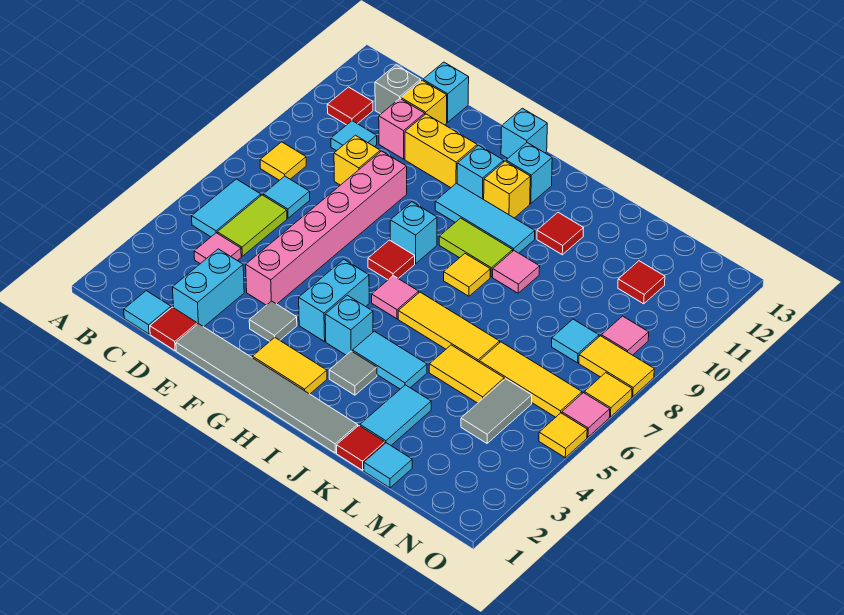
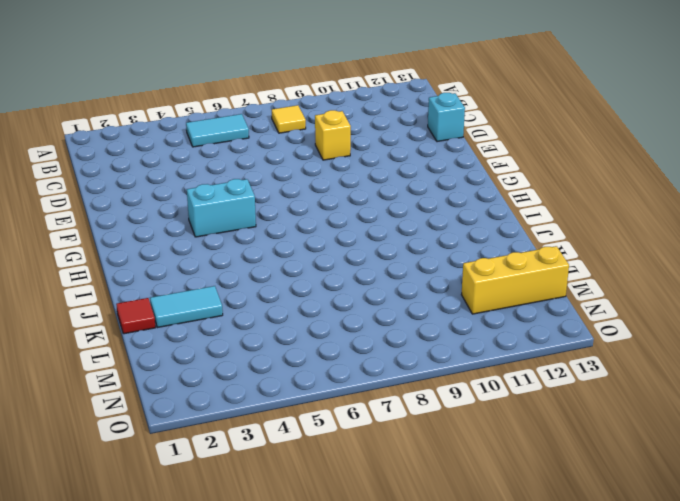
yellow 1x3 brick [461,246,569,314] -> red 1x1 tile [618,261,665,304]
none -> red 1x1 tile [327,87,373,125]
none -> cyan 1x1 tile [124,291,171,334]
none -> pink 1x1 tile [194,233,241,264]
none -> lime 1x2 tile [217,195,287,256]

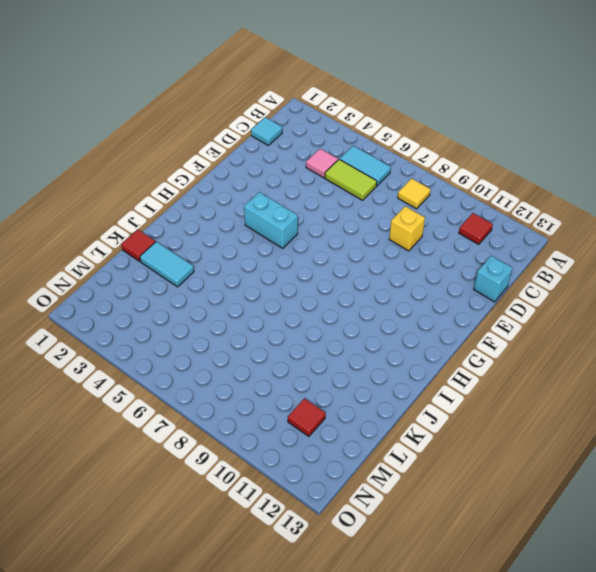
none -> cyan 1x1 tile [263,176,310,218]
none -> cyan 1x1 tile [331,121,377,151]
none -> grey 1x1 brick [375,65,421,114]
none -> red 1x1 tile [150,307,197,351]

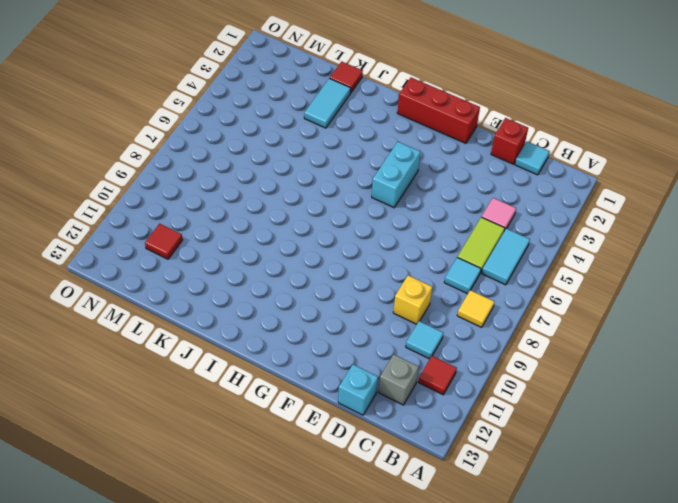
red 1x1 brick [491,118,528,164] -> red 1x1 tile [150,307,197,351]
red 1x3 brick [397,77,480,143] -> grey 1x6 tile [176,324,358,453]
none -> cyan 1x2 brick [173,249,244,327]
none -> pink 1x1 brick [379,99,425,159]
none -> yellow 1x1 brick [401,80,447,125]
none -> pink 1x6 brick [246,151,407,305]

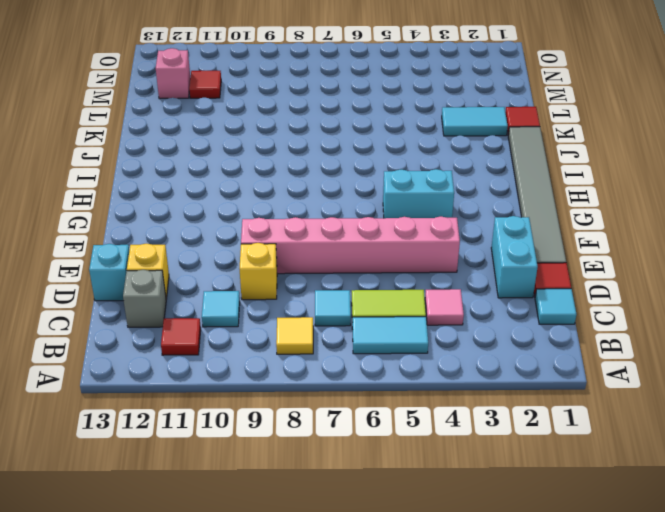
cyan 1x2 brick [491,216,538,298] -> cyan 1x2 brick turned to [173,249,244,327]
pink 1x1 brick [156,48,190,99] -> pink 1x1 brick moved to [379,99,425,159]
none -> yellow 1x2 brick [405,114,477,188]
none -> grey 1x1 tile [249,301,297,341]
none -> yellow 1x2 tile [252,337,327,394]
none -> red 1x1 tile [368,240,415,280]

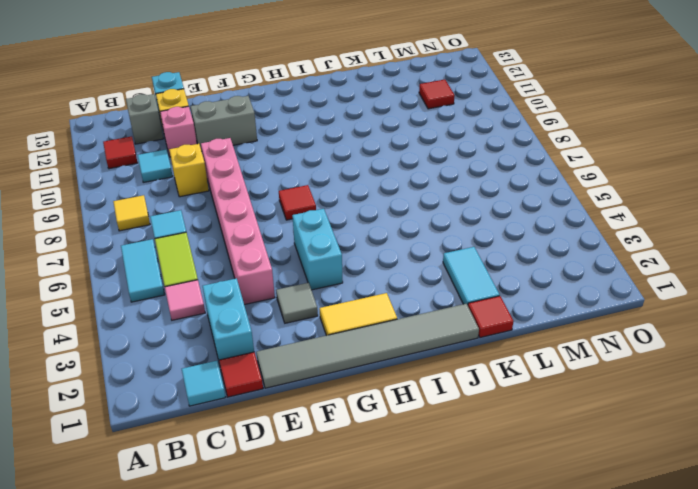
grey 1x2 brick [190,96,257,151] -> yellow 1x2 brick [405,114,477,188]
none -> cyan 1x1 brick [390,202,437,264]
none -> cyan 1x3 tile [435,183,535,253]
none -> cyan 1x1 brick [457,145,504,199]
none -> cyan 1x1 brick [501,108,547,158]

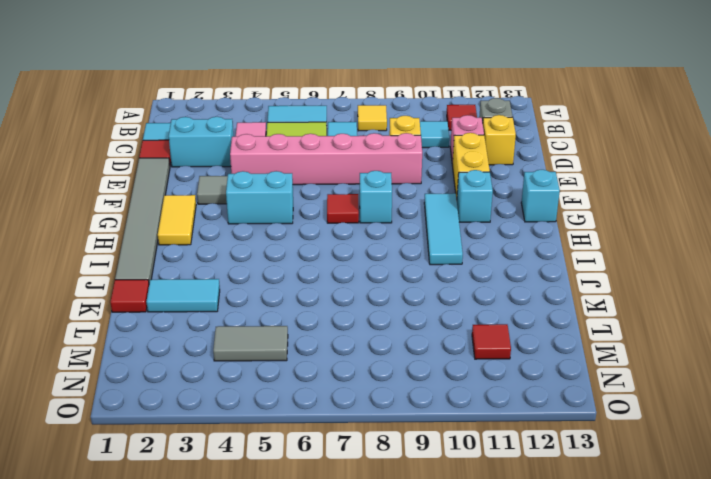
none -> cyan 1x1 brick [423,62,469,122]
none -> cyan 1x1 brick [325,295,373,355]
none -> pink 1x1 tile [372,276,419,319]
none -> lime 1x2 tile [439,218,513,277]

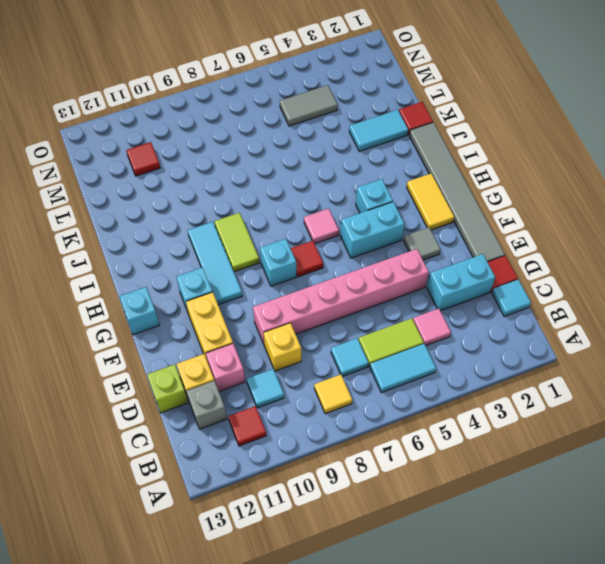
lime 1x1 brick [147,364,188,413] -> cyan 1x1 brick [423,62,469,122]
none -> yellow 1x1 brick [484,161,530,218]
none -> cyan 1x1 brick [506,143,552,204]
none -> grey 1x1 tile [329,351,377,395]
none -> cyan 1x2 tile [352,331,427,389]

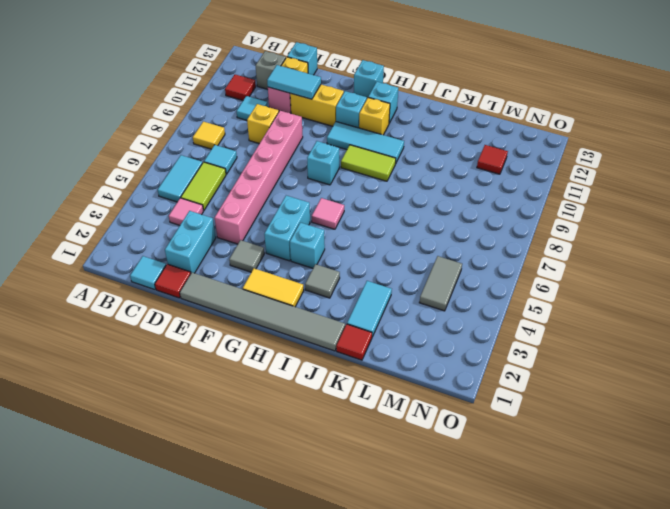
cyan 1x2 tile [267,65,321,99] -> cyan 1x2 tile moved to [352,331,427,389]
none -> red 1x1 tile [368,240,415,280]
none -> yellow 1x3 tile [398,292,500,362]
none -> yellow 1x1 tile [444,254,490,296]
none -> pink 1x1 tile [493,251,540,293]

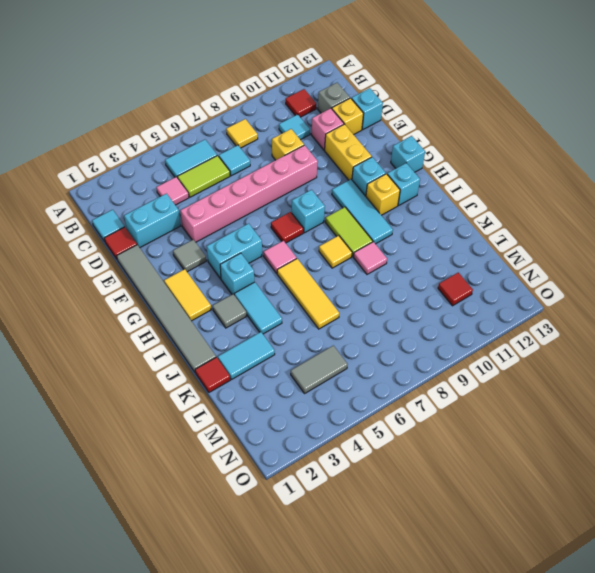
none -> red 1x1 tile [537,213,583,255]
none -> yellow 1x2 tile [429,345,504,403]
none -> cyan 1x1 tile [364,443,412,488]
none -> yellow 1x3 tile [479,342,582,417]

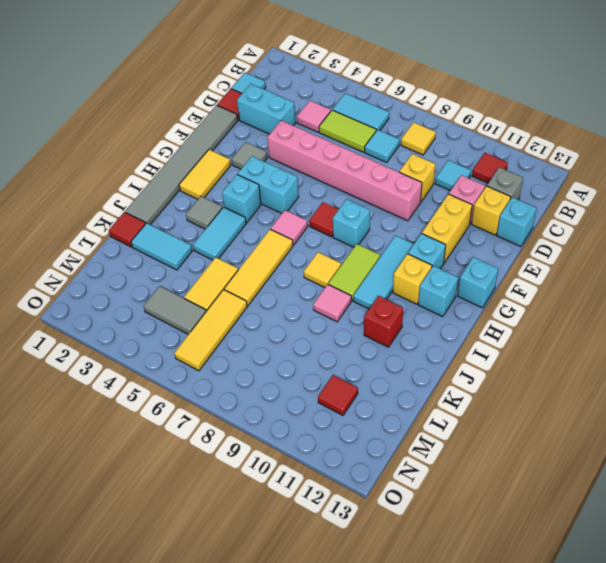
red 1x1 brick [364,296,403,347] -> red 1x1 tile [537,213,583,255]
none -> cyan 1x1 tile [364,443,412,488]
none -> cyan 1x1 tile [552,319,599,363]
none -> yellow 1x2 tile [579,336,654,397]
none -> pink 1x1 tile [601,316,649,355]

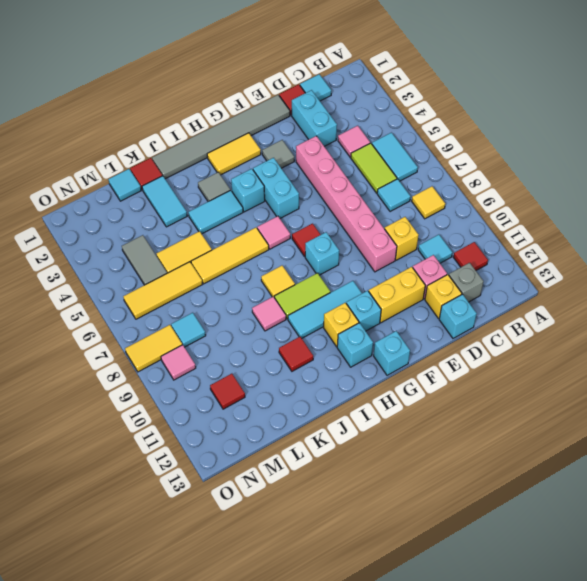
none -> yellow 1x1 tile [539,413,587,458]
none -> pink 1x1 tile [562,393,610,437]
none -> yellow 1x1 tile [584,373,632,417]

